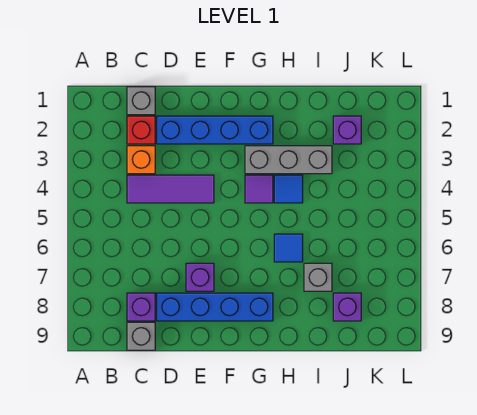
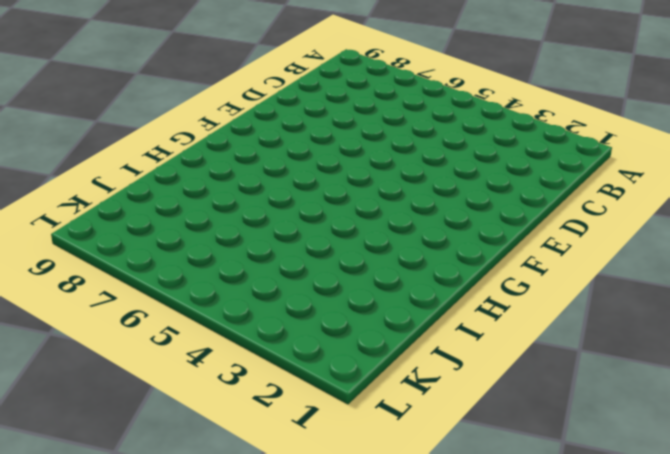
none -> grey 1x1 brick [127,87,155,115]
none -> red 1x1 brick [127,116,155,144]
none -> orange 1x1 brick [127,146,155,174]

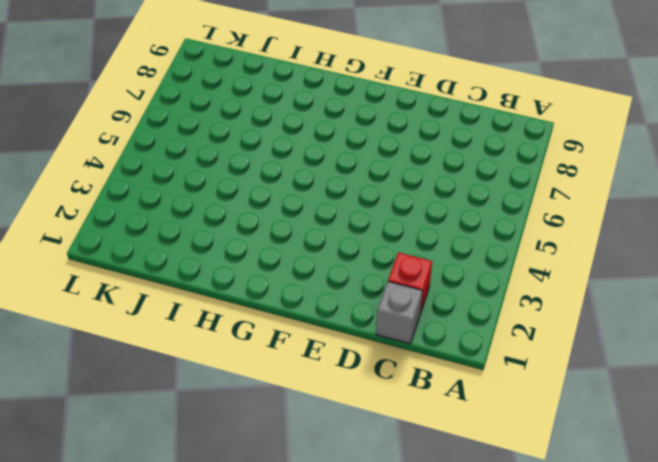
none -> orange 1x1 brick [127,146,155,174]
none -> purple 1x3 tile [127,175,214,203]
none -> purple 1x1 brick [127,293,155,321]

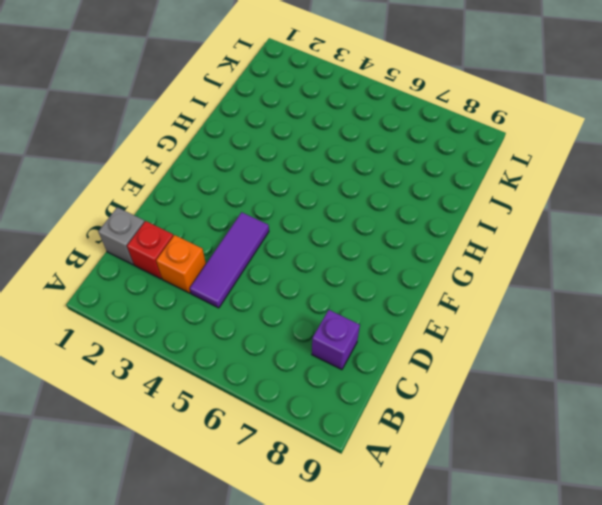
none -> grey 1x1 brick [127,322,155,350]
none -> blue 1x4 brick [157,116,273,144]
none -> blue 1x4 brick [157,293,273,321]

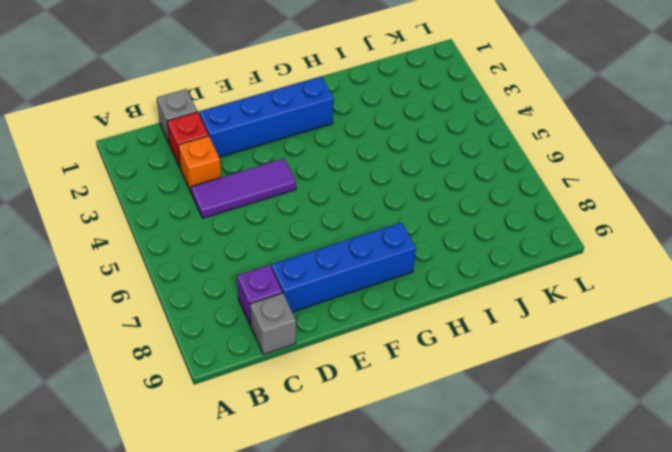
none -> purple 1x1 brick [186,263,214,291]
none -> grey 1x3 brick [245,146,332,174]
none -> purple 1x1 tile [245,175,273,203]

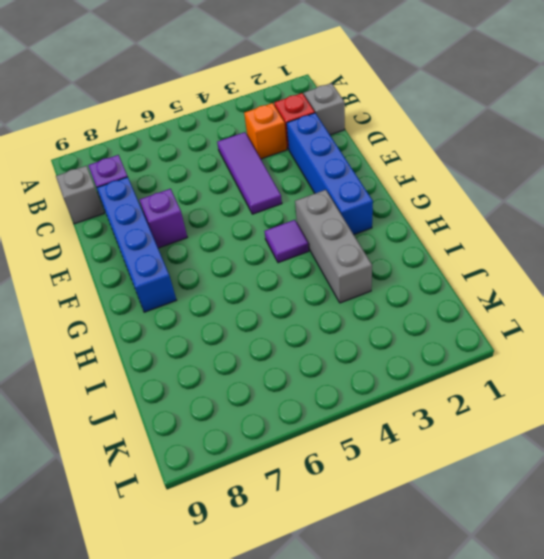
none -> blue 1x1 tile [274,175,303,203]
none -> blue 1x1 tile [274,234,303,262]
none -> grey 1x1 brick [304,263,332,291]

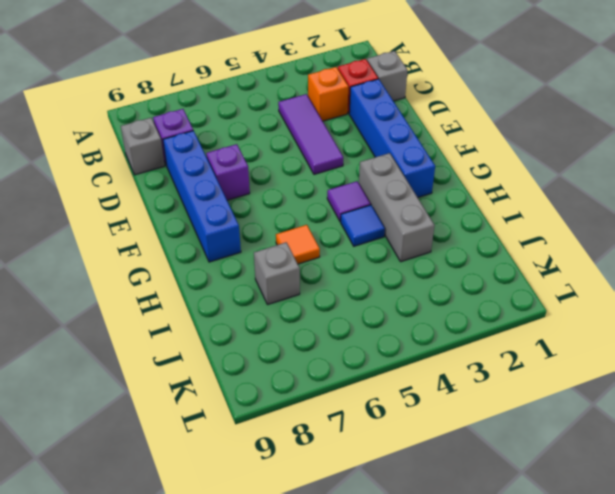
orange 1x1 tile [276,225,320,264] -> blue 1x1 tile [274,234,303,262]
none -> purple 1x1 brick [333,116,361,144]
none -> purple 1x1 brick [333,293,361,321]

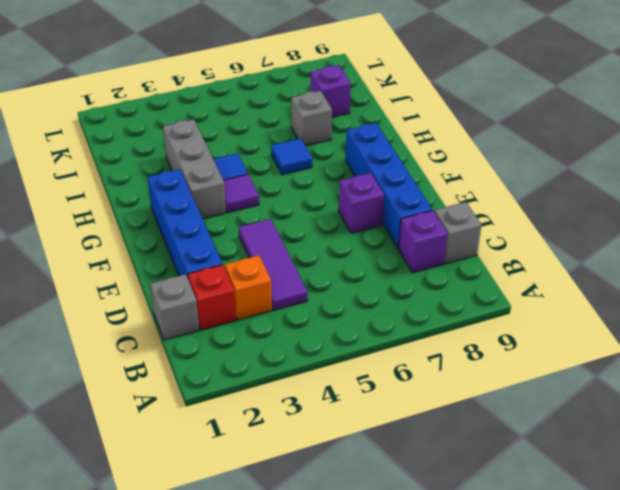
none -> purple 1x1 brick [333,116,361,144]

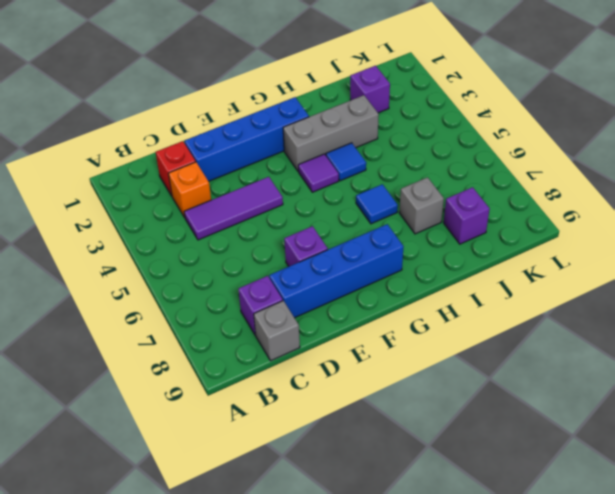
none -> grey 1x1 brick [127,87,155,115]

